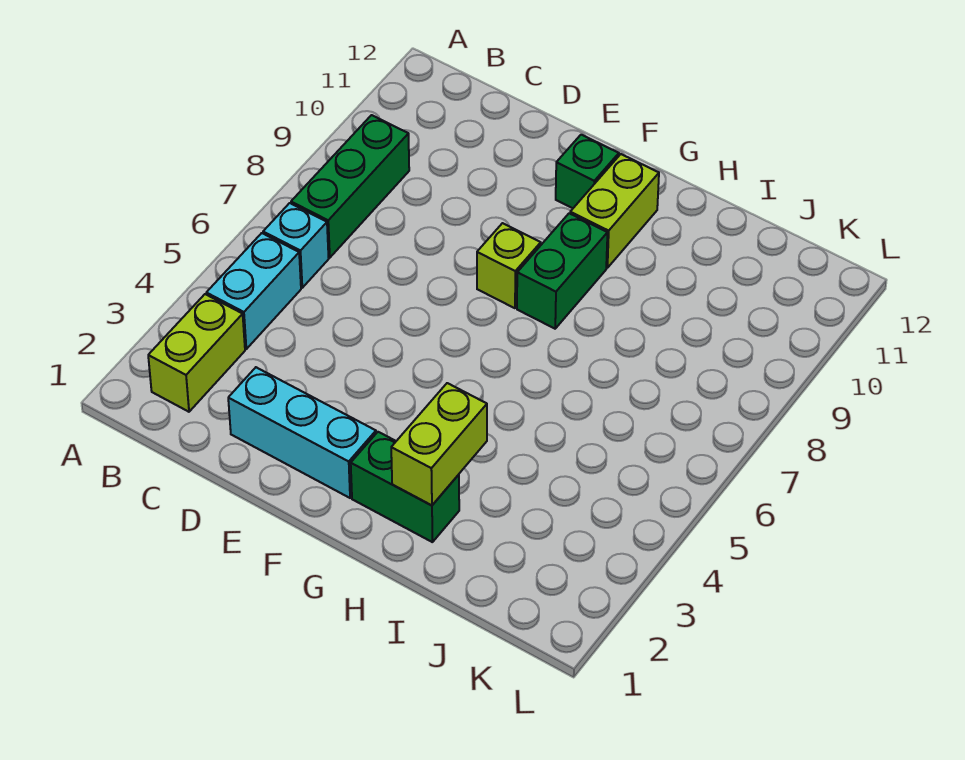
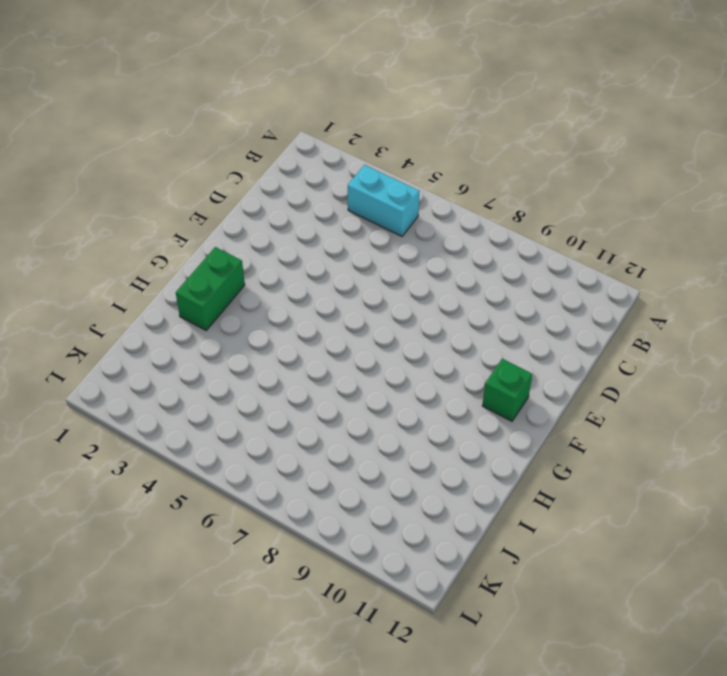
none -> lime 1x2 brick [148,294,245,412]
none -> cyan 1x1 brick [263,203,329,288]

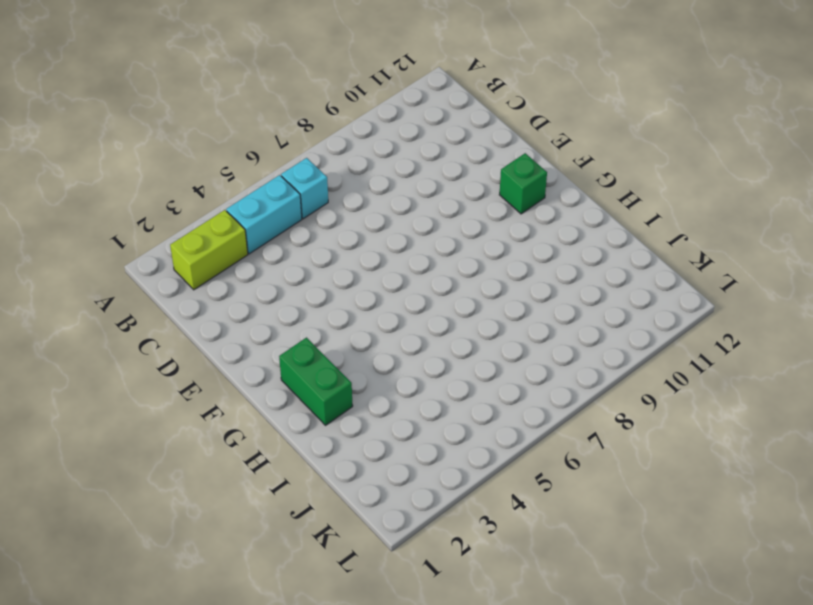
none -> green 1x3 brick [291,115,409,258]
none -> cyan 1x3 brick [228,367,376,498]

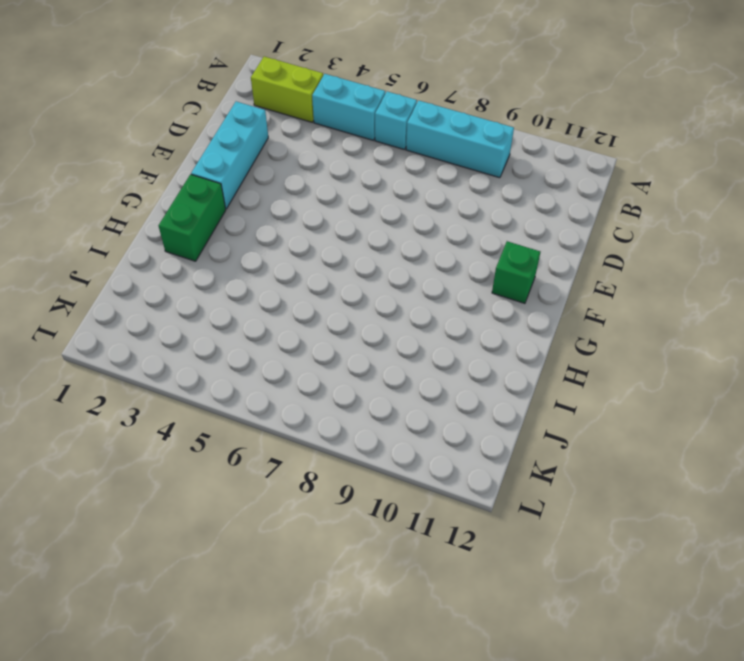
cyan 1x3 brick [406,100,514,178] -> green 1x3 brick [291,115,409,258]
none -> lime 1x1 brick [477,223,541,308]
none -> green 1x2 brick [517,213,607,329]

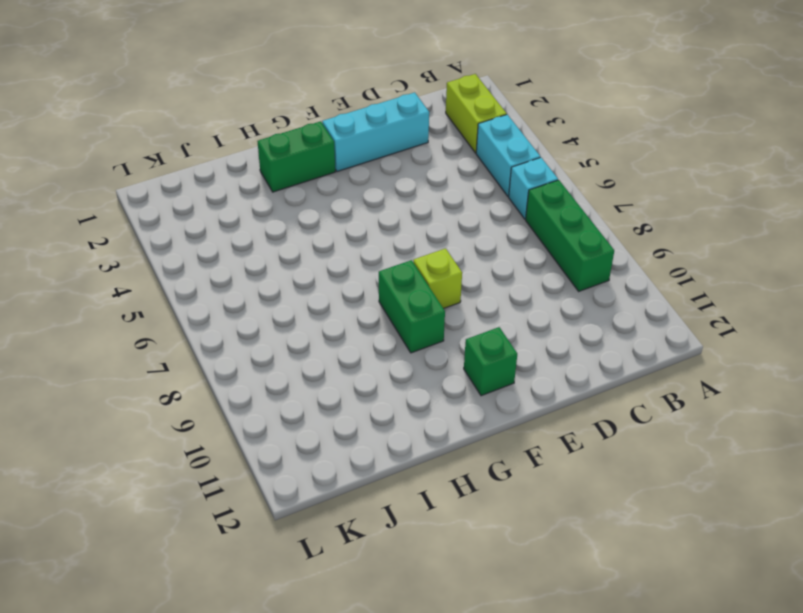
none -> lime 1x2 brick [570,154,659,268]
none -> lime 1x2 brick [391,383,487,505]

